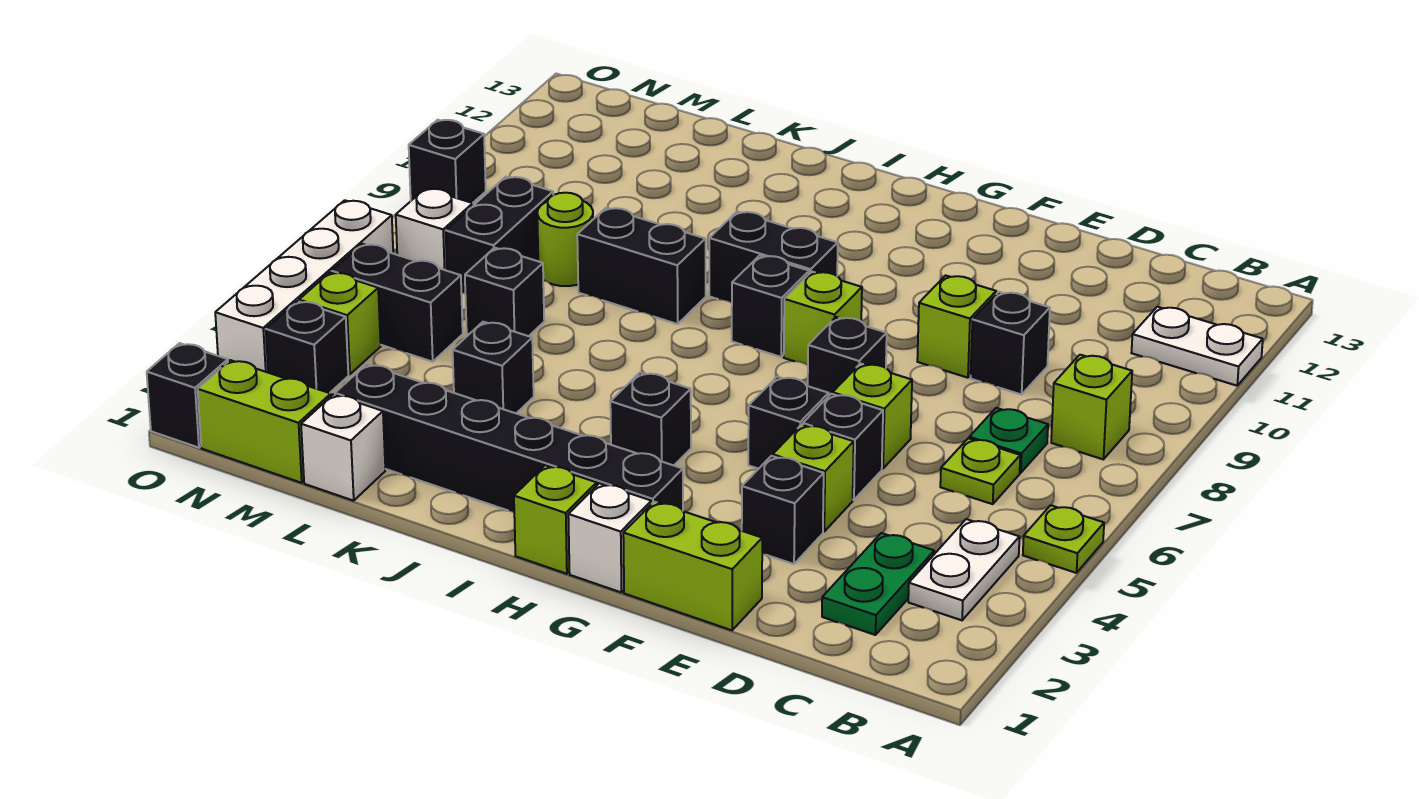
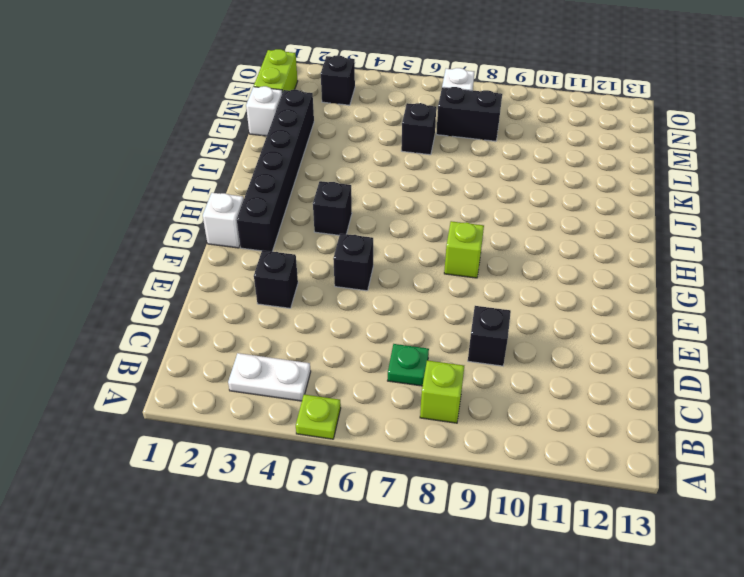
none -> white 1x2 plate [1132,307,1263,386]
none -> green 1x2 plate [822,533,934,635]
none -> lime 1x1 plate [940,438,1020,504]
none -> lime 1x2 brick [623,502,762,630]

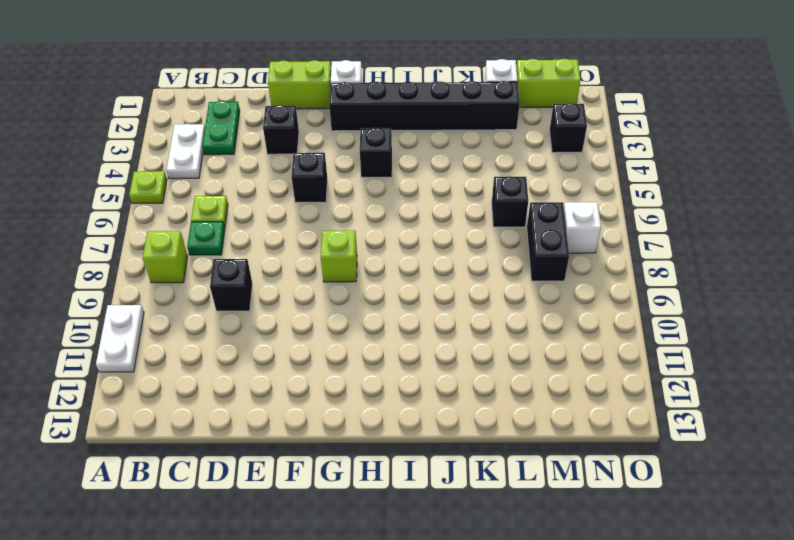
white 1x2 plate [96,305,144,372] -> white 1x2 plate turned to [1132,307,1263,386]
none -> lime 1x1 brick [773,425,854,532]
none -> black 1x1 brick [803,394,883,500]
none -> lime 1x1 brick [833,363,912,469]
none -> lime 1x1 brick [917,275,996,378]

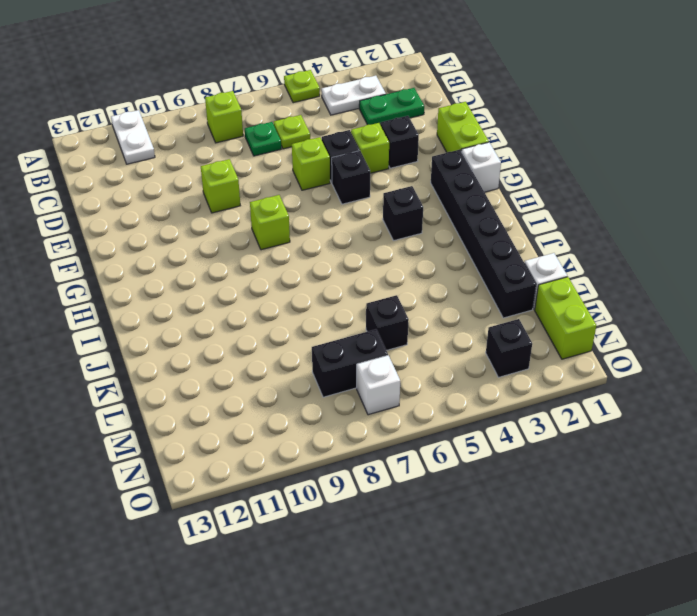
none -> black 1x1 brick [971,292,1050,395]
none -> black 1x1 brick [808,317,887,395]
none -> lime 1x1 brick [514,465,597,574]
none -> black 1x1 brick [732,255,809,357]

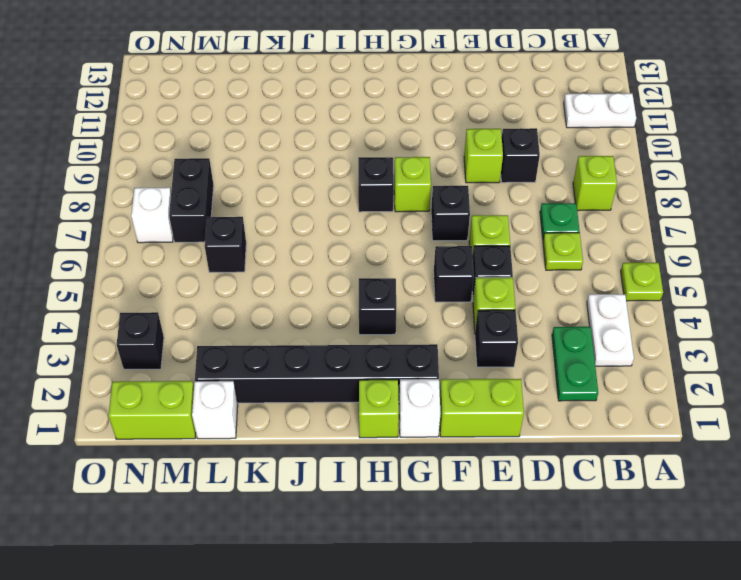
none -> black 1x2 brick [709,212,838,303]
none -> black 1x2 brick [577,208,706,324]
none -> black 1x1 brick [453,322,534,413]
none -> lime 1x1 round brick [537,193,593,286]

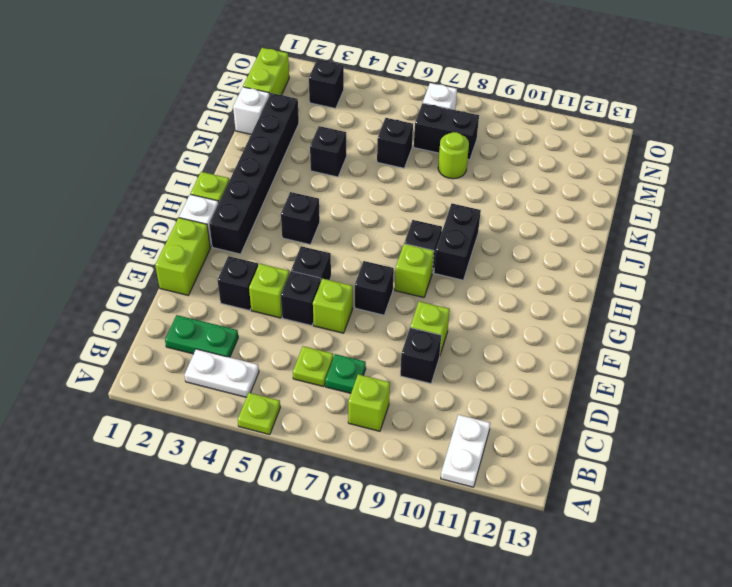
none -> black 1x2 brick [577,208,706,324]
none -> black 1x2 brick [332,244,463,362]
none -> lime 1x1 brick [299,272,381,374]
none -> black 1x1 brick [147,343,228,448]

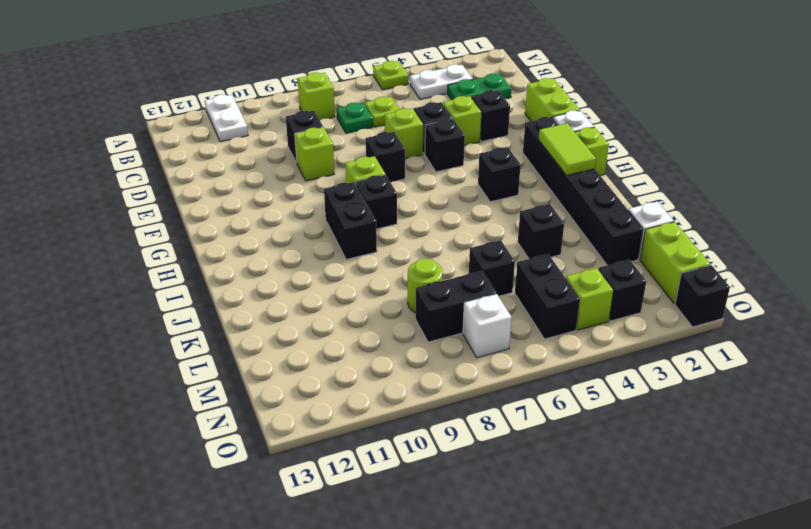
lime 1x2 tile [539,123,596,175] -> none
none -> black 1x2 brick [577,208,706,324]
none -> white 1x4 brick [215,200,393,372]
none -> black 1x1 brick [409,120,486,203]

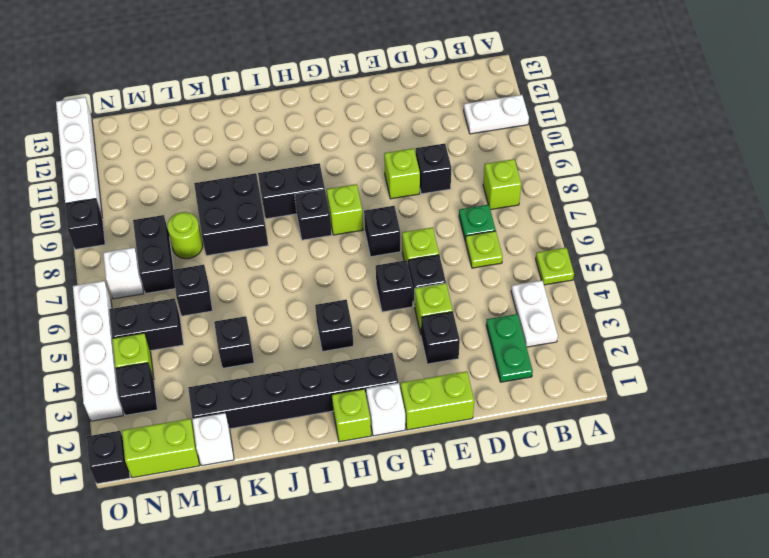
black 2x2 brick [194,173,268,256] -> black 1x2 brick [577,208,706,324]
white 1x4 brick [56,97,102,216] -> none

